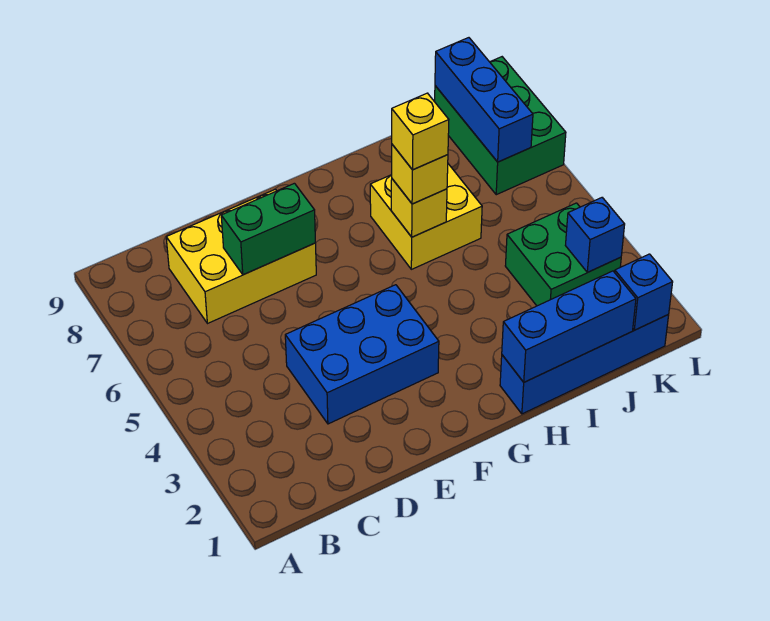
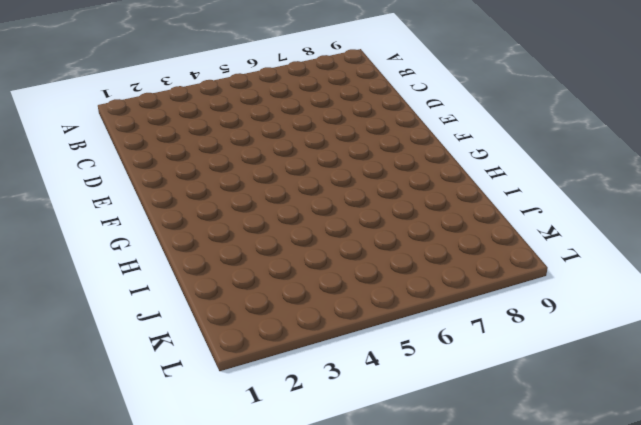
none -> yellow 2x3 brick [166,189,316,324]
none -> blue 2x3 brick [285,285,439,424]
none -> blue 1x4 brick [500,315,669,414]

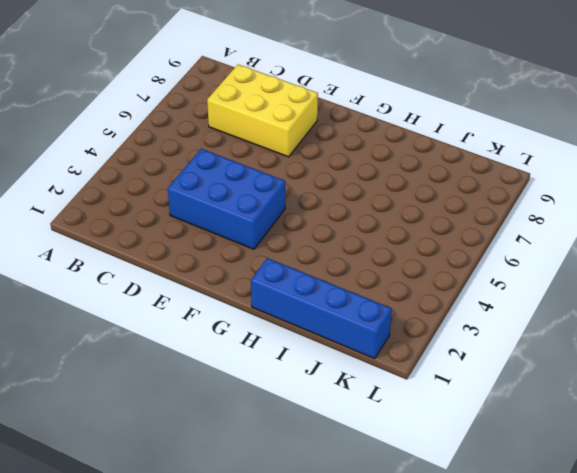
none -> yellow 2x2 brick [370,164,482,269]
none -> green 2x2 brick [505,203,621,306]
none -> green 2x3 brick [435,57,566,195]

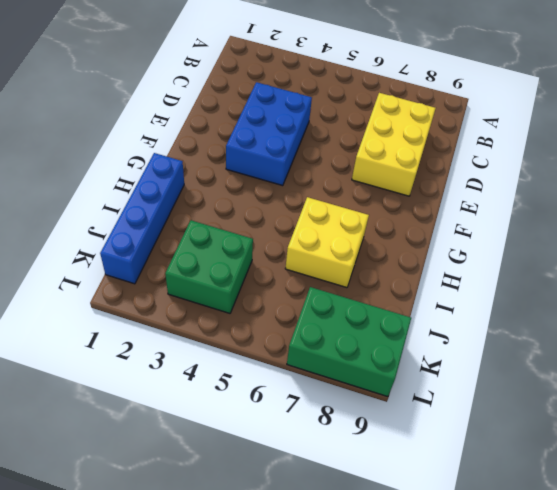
none -> green 1x2 brick [221,183,315,275]
none -> blue 1x3 brick [502,271,636,382]
none -> yellow 1x1 brick [391,179,447,237]

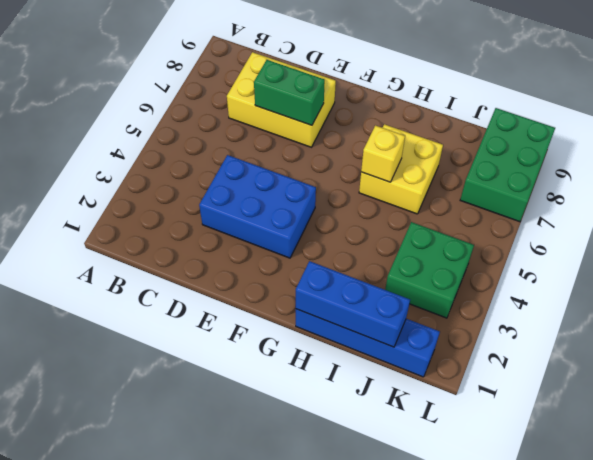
none -> blue 1x1 brick [615,254,673,330]
none -> blue 1x1 brick [565,198,625,272]
none -> blue 1x3 brick [435,38,533,162]

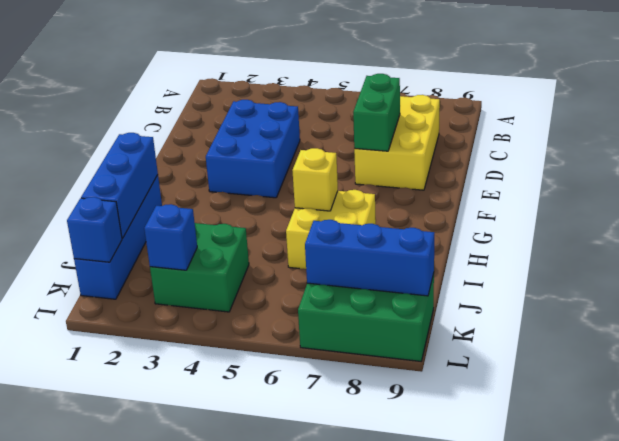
none -> yellow 1x1 brick [392,145,448,204]
none -> yellow 1x1 brick [392,93,449,170]

